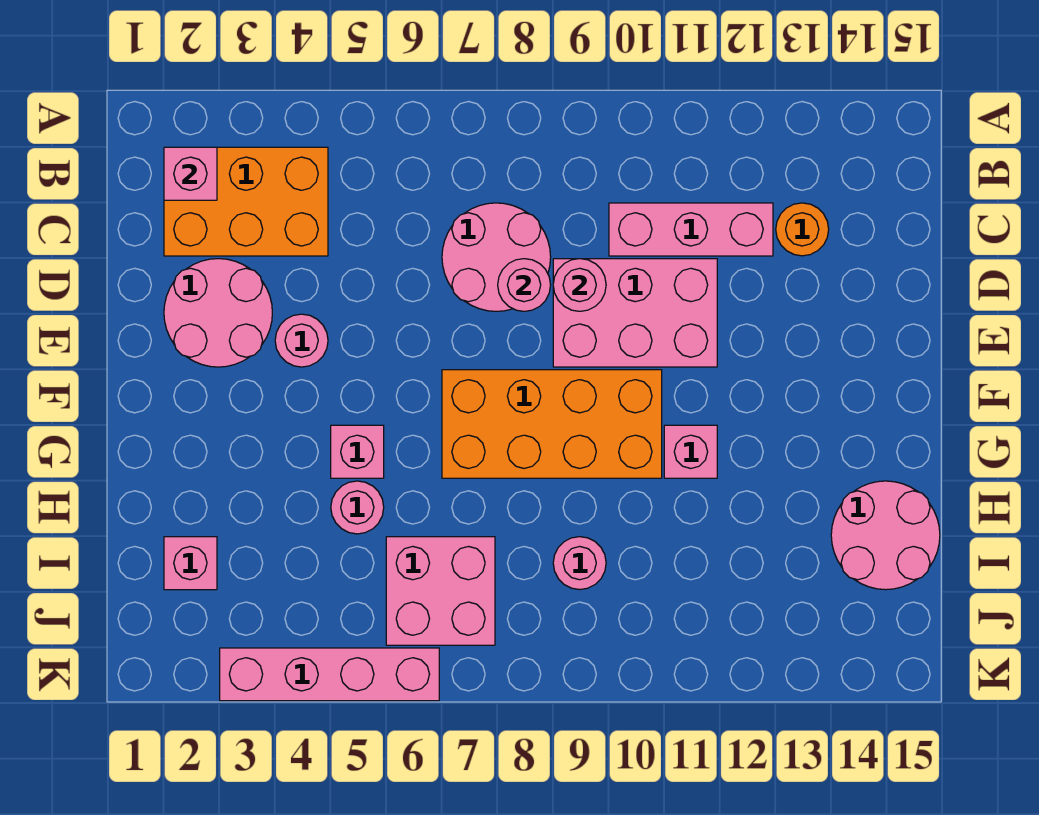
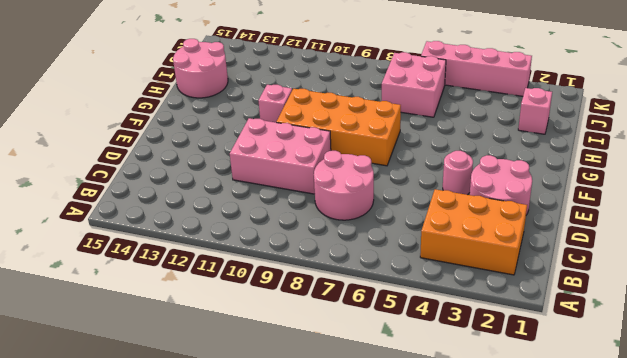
none -> pink 1x3 brick [609,203,773,256]
none -> orange 1x1 round brick [776,203,829,256]
none -> pink 1x1 brick [331,425,384,478]

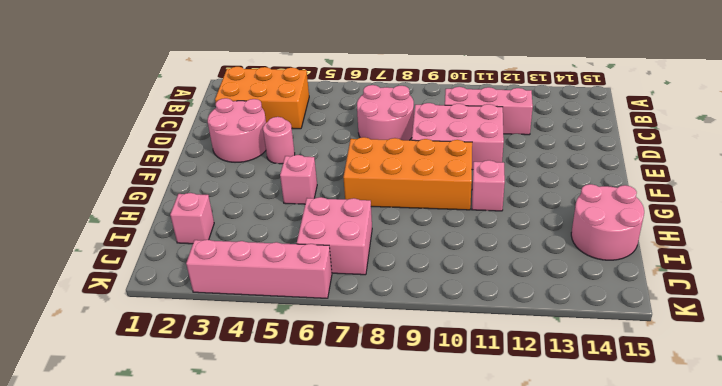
none -> orange 1x1 round brick [776,203,829,256]
none -> pink 1x1 round brick [331,481,384,534]
none -> pink 1x1 round brick [553,537,606,590]

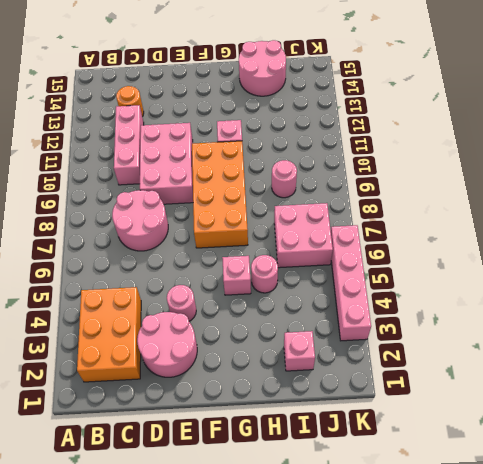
none -> pink 1x1 brick [164,147,217,200]
none -> pink 1x1 round brick [498,259,551,311]
none -> pink 1x1 round brick [553,259,606,311]

